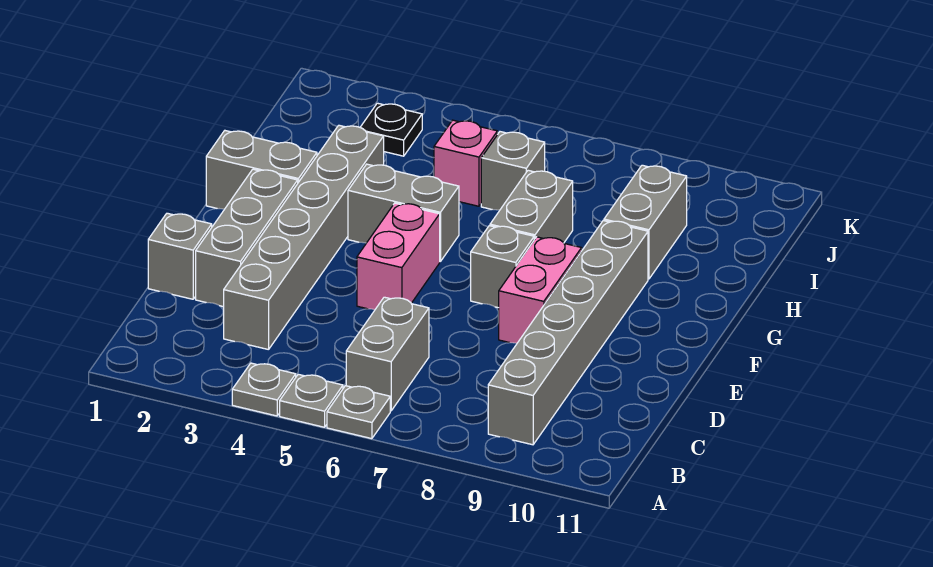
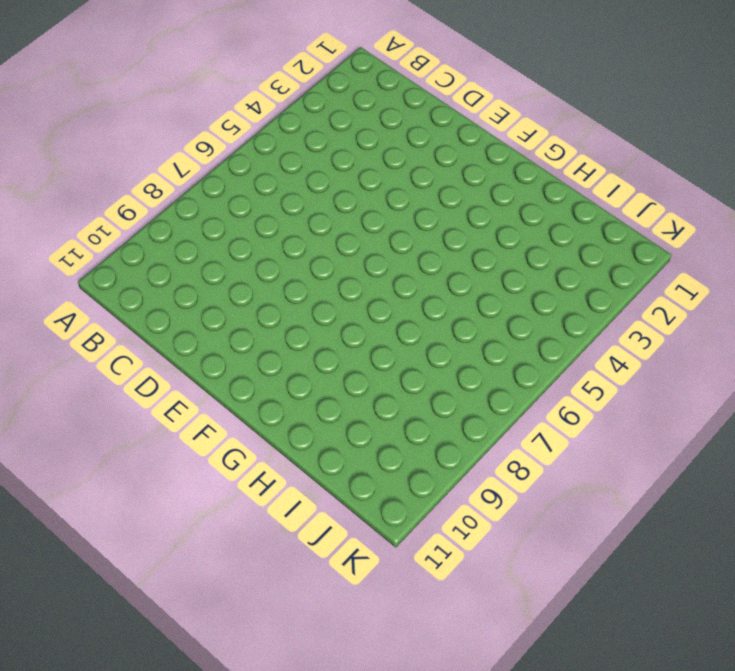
none -> grey 1x1 plate [232,363,296,416]
none -> grey 1x1 plate [280,374,343,427]
none -> grey 1x1 plate [327,386,390,439]

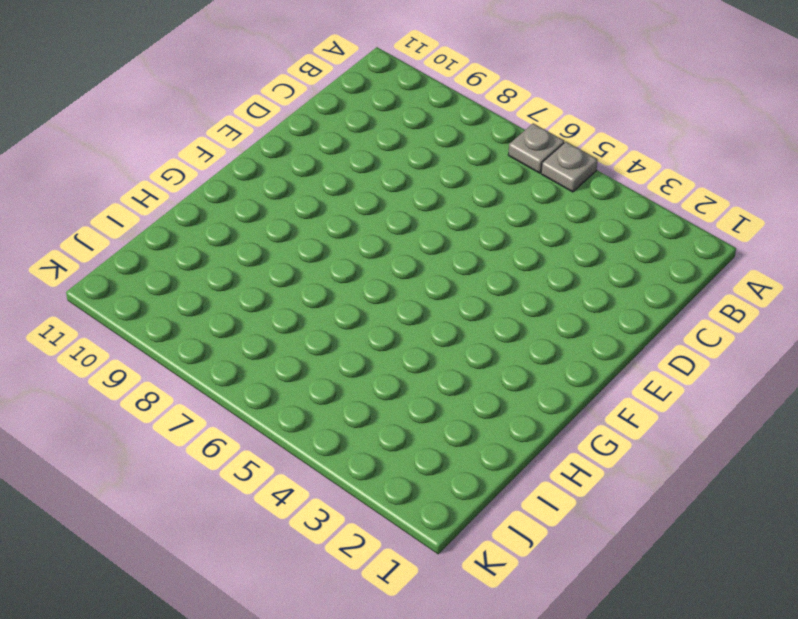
none -> grey 1x1 plate [232,363,296,416]
none -> grey 1x2 brick [346,297,429,411]
none -> grey 1x6 brick [488,221,648,445]

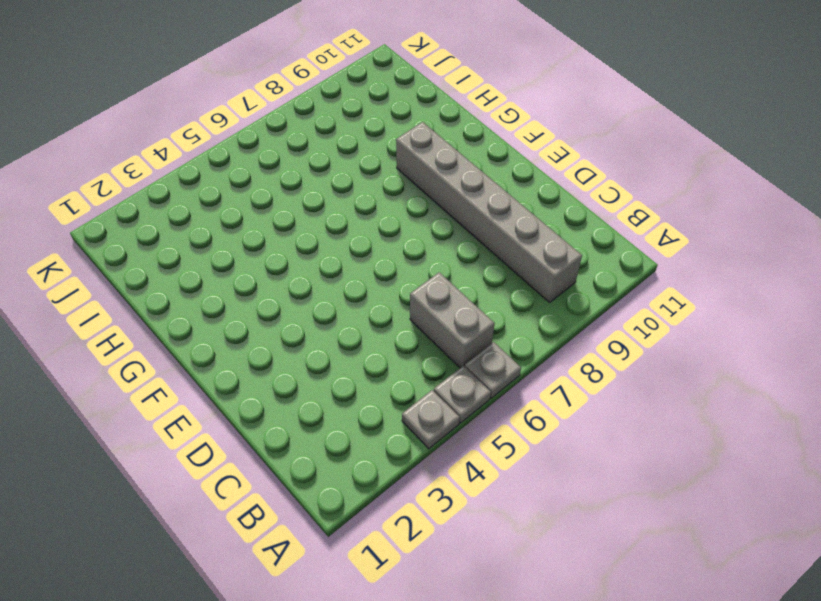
none -> grey 1x6 brick [224,125,384,350]
none -> grey 1x1 brick [148,213,212,299]
none -> grey 1x3 brick [196,169,298,307]

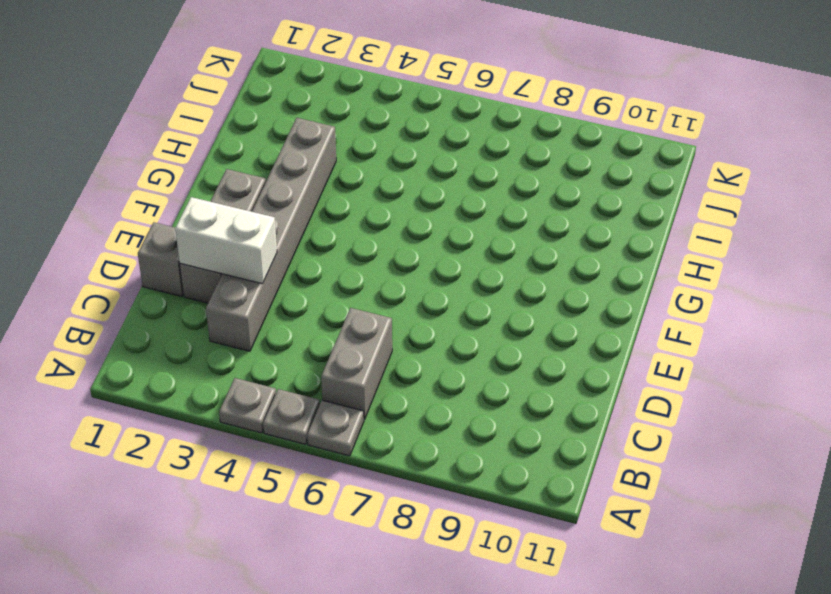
white 1x2 brick [175,197,277,284] -> none
none -> grey 1x6 brick [488,221,648,445]
none -> pink 1x2 brick [357,203,440,309]
none -> pink 1x2 brick [499,237,582,343]

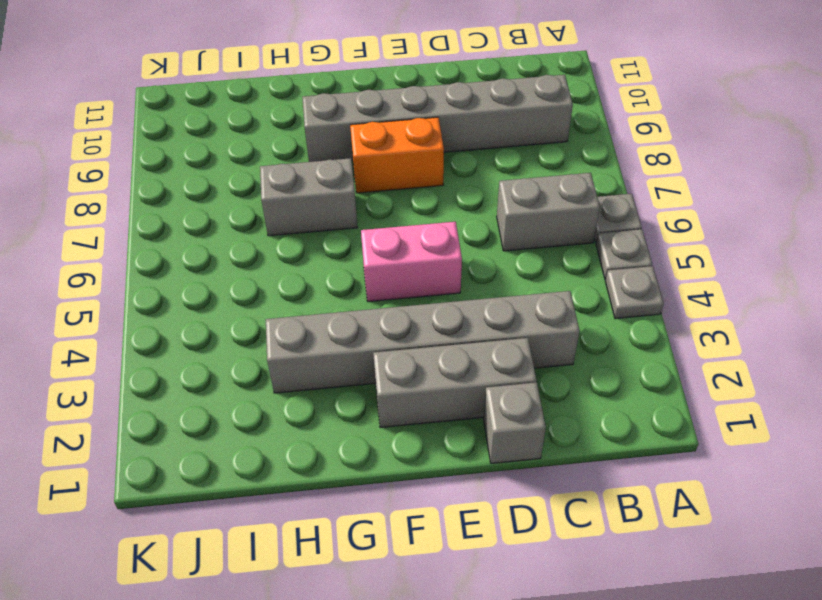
orange 1x2 brick [350,117,444,193] -> pink 1x2 brick [499,237,582,343]
none -> grey 1x1 brick [471,226,534,308]
none -> grey 1x2 brick [206,131,317,209]
none -> grey 1x2 brick [348,164,459,262]

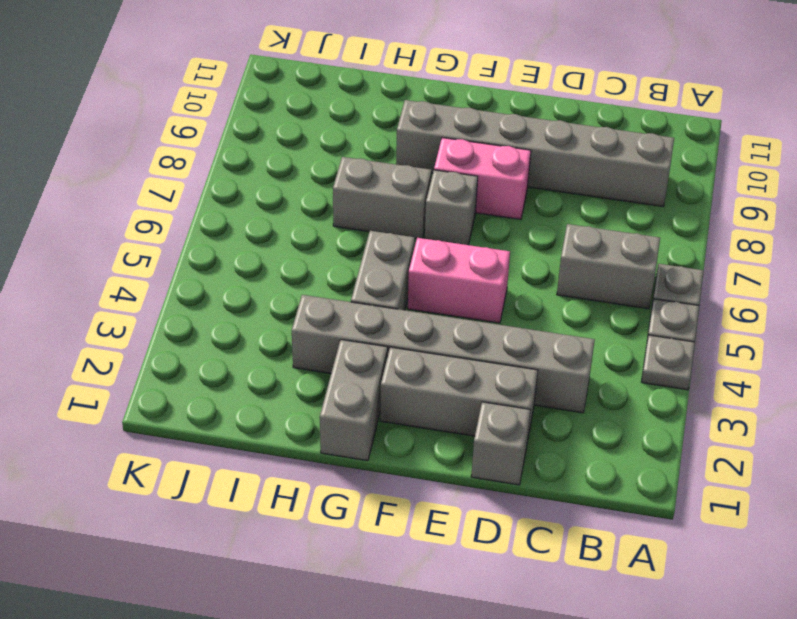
none -> grey 1x2 brick [604,165,687,279]
none -> pink 1x1 brick [434,120,497,206]
none -> grey 1x1 brick [481,132,545,210]

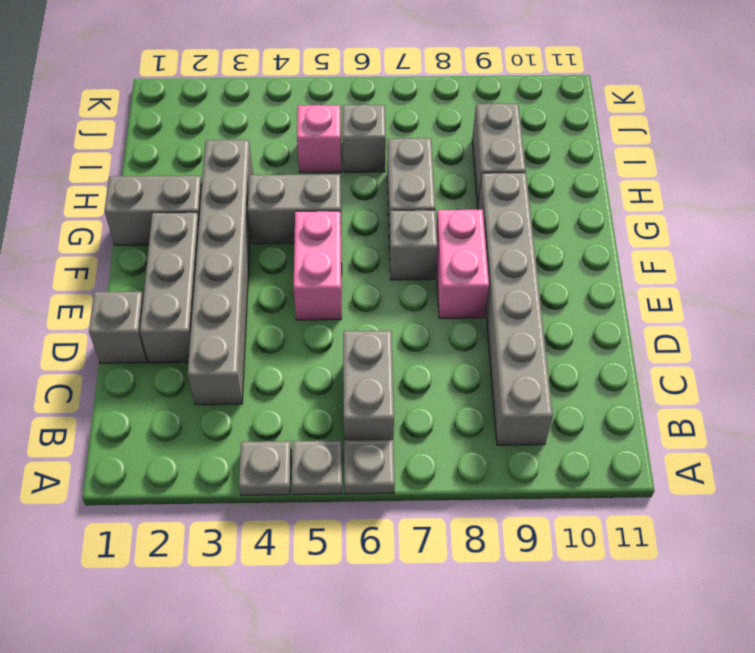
none -> black 1x1 plate [360,103,422,156]

